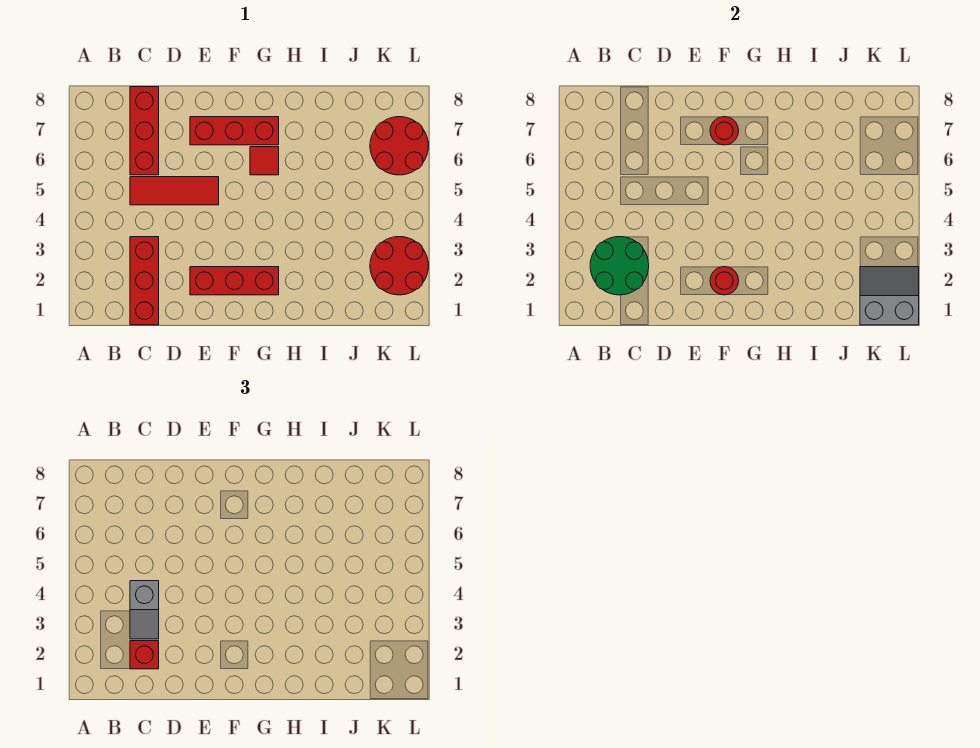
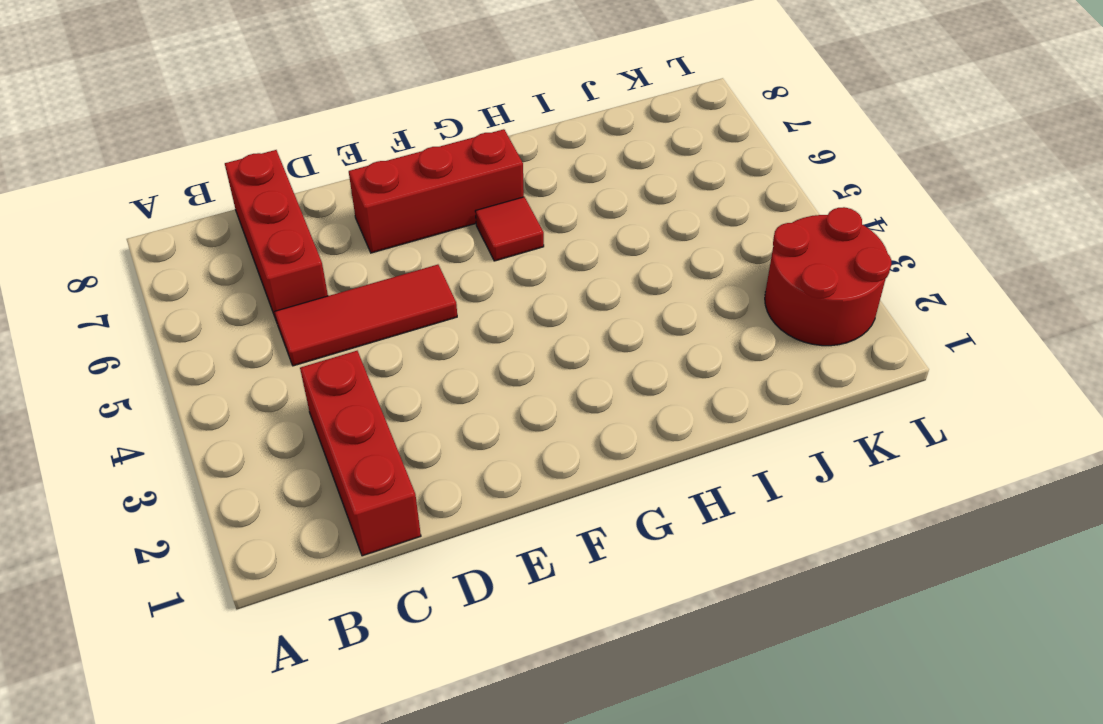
none -> red 1x3 brick [190,267,279,295]
none -> red 2x2 round brick [370,117,428,175]
none -> green 2x2 round brick [590,237,649,295]

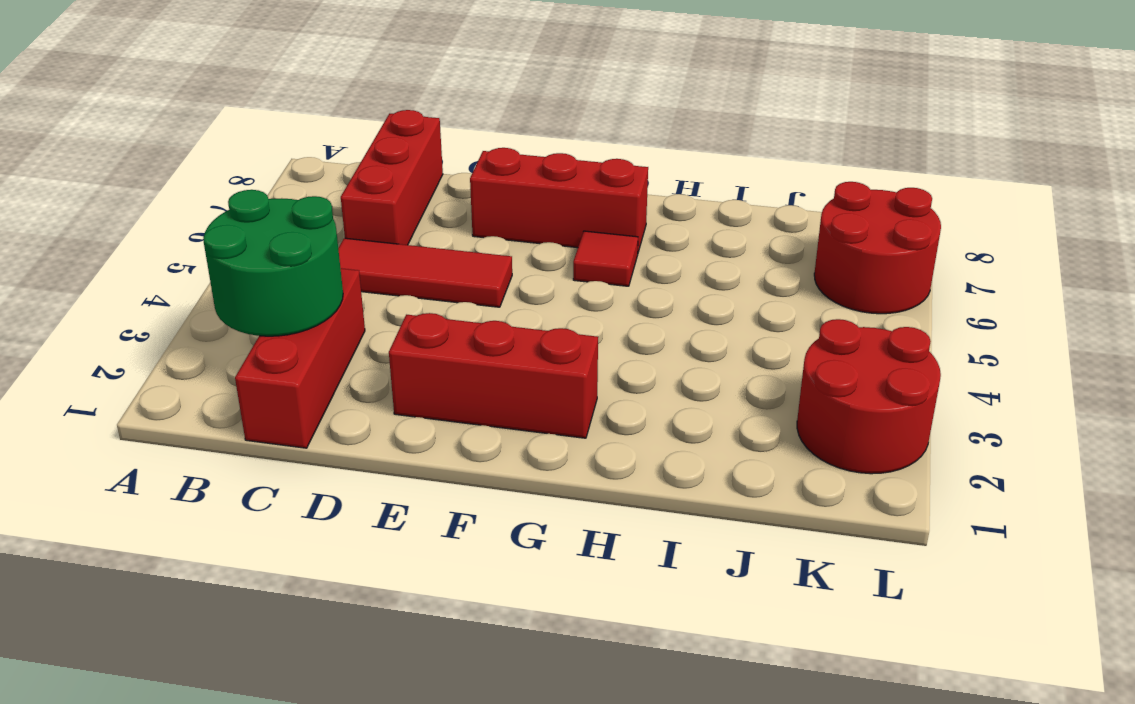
none -> red 1x1 round brick [710,267,739,295]
none -> red 1x1 round brick [710,117,739,145]
none -> grey 2x2 slope [860,267,919,325]

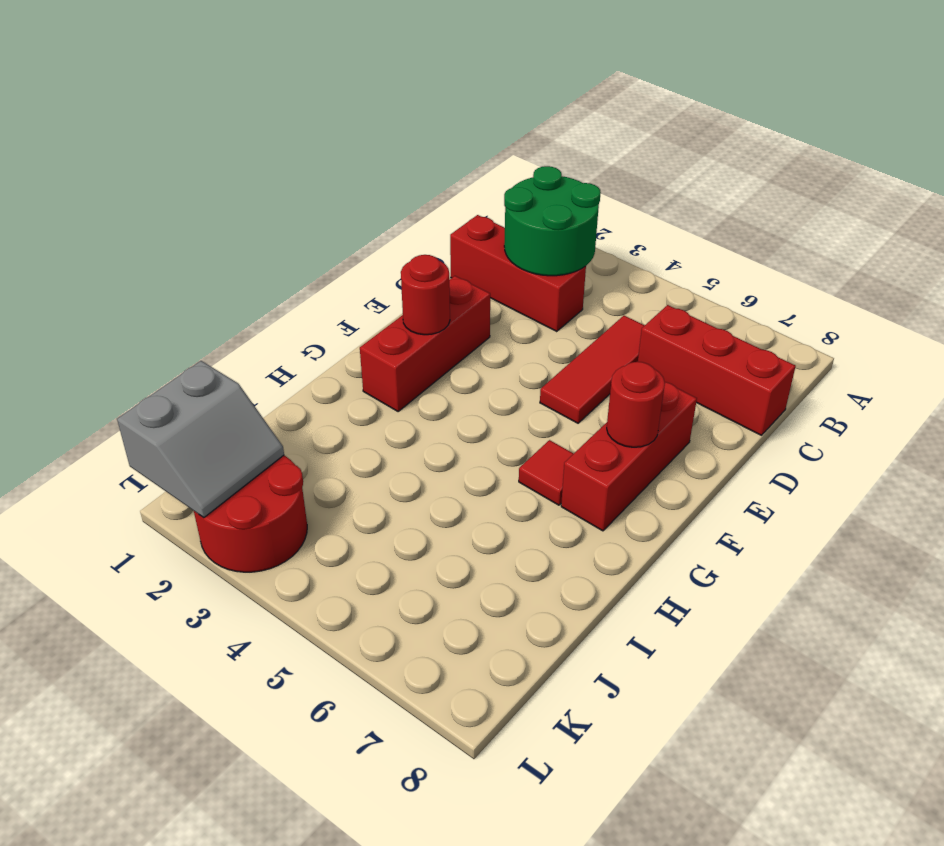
none -> red 2x2 round brick [370,117,428,175]
none -> red 1x1 brick [130,641,159,669]
none -> grey 1x2 slope [130,581,159,639]

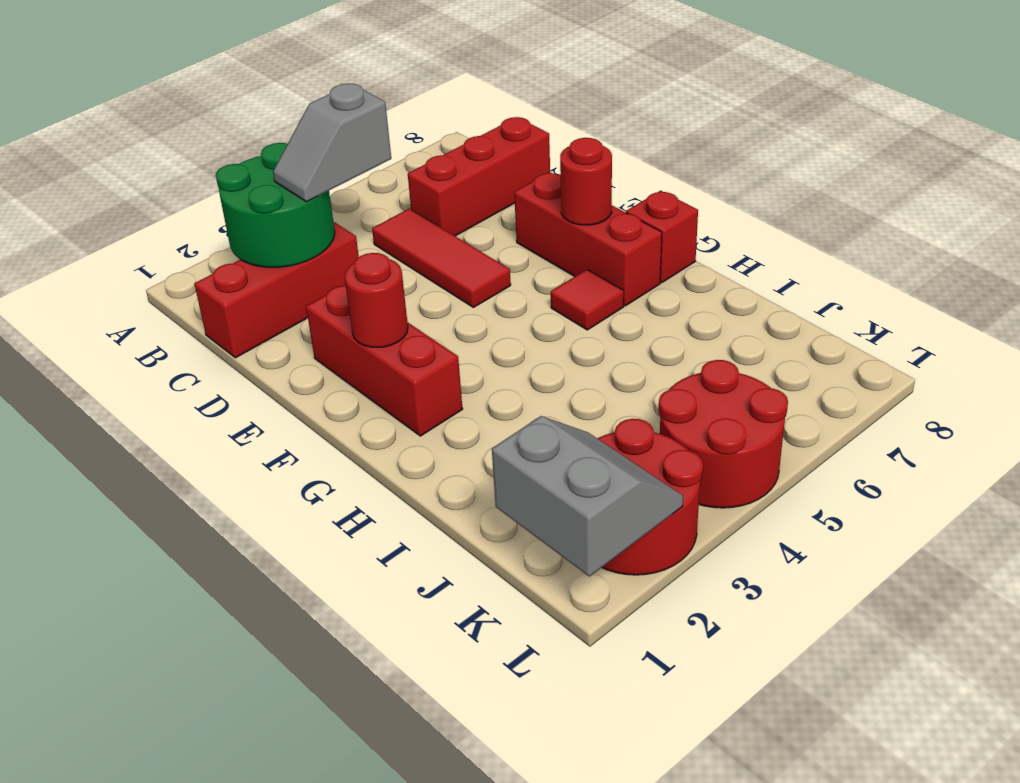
red 1x1 brick [626,191,698,283] -> red 1x1 brick moved to [130,641,159,669]
red 2x2 round brick [659,360,788,508] -> red 2x2 round brick moved to [370,117,428,175]

